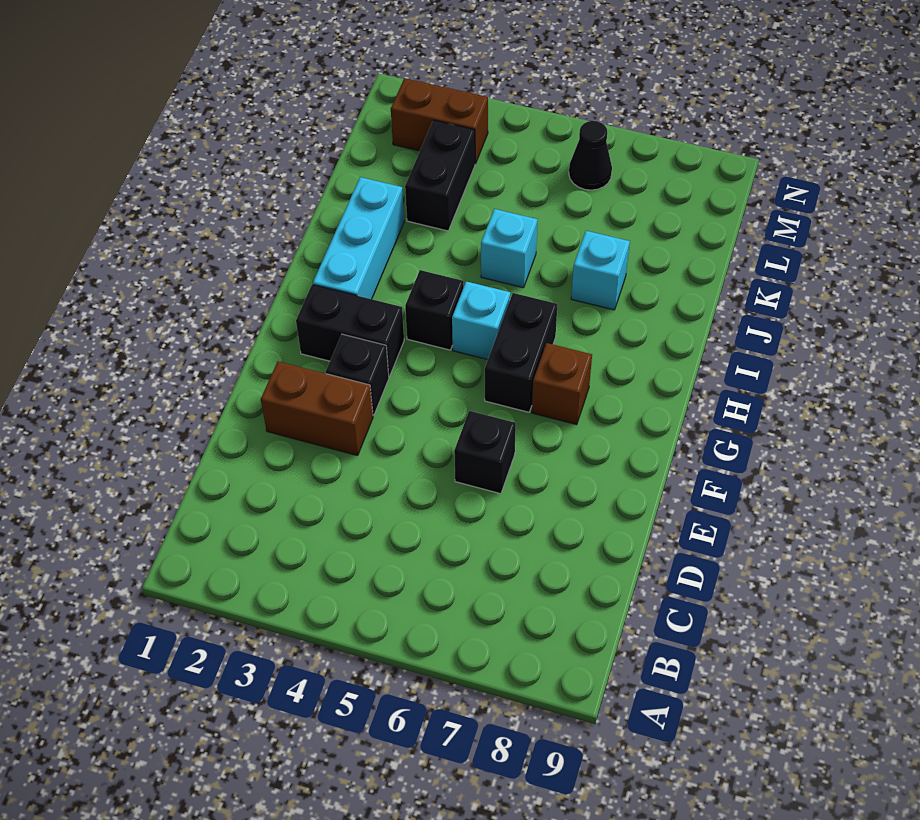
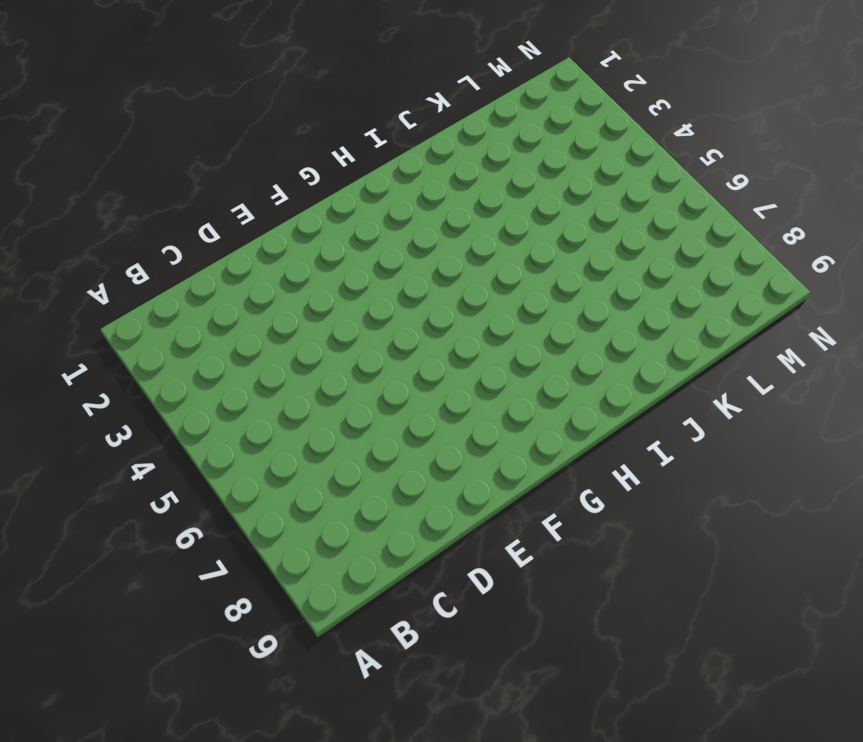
none -> brown 1x2 brick [261,361,373,456]
none -> black 1x1 brick [454,411,516,494]
none -> black 1x1 brick [326,334,389,415]

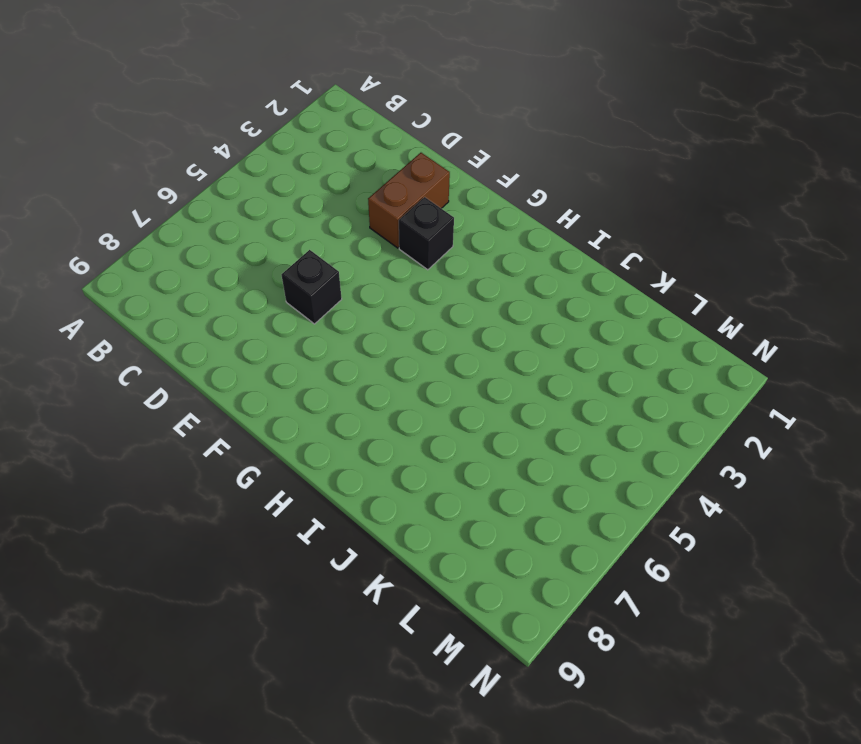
none -> black 1x2 brick [296,285,404,376]
none -> black 1x2 brick [485,293,558,412]
none -> brown 1x1 brick [532,343,592,425]

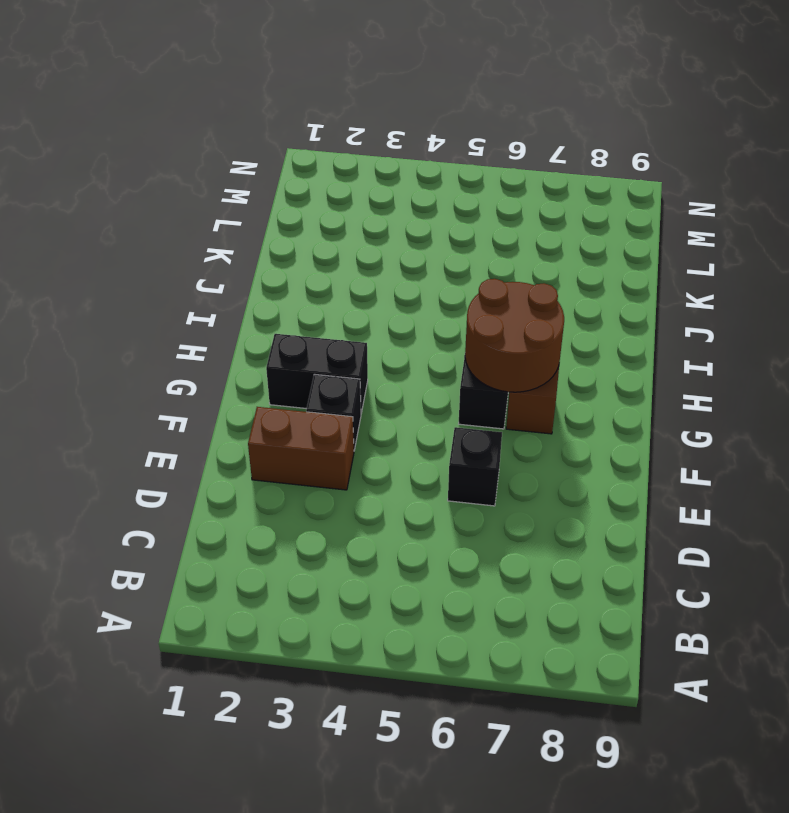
brown 2x2 round brick [465,279,564,392] -> none
none -> cyan 1x3 brick [313,177,404,299]
none -> black 1x1 brick [405,270,464,350]
none -> cyan 1x1 brick [452,281,510,360]

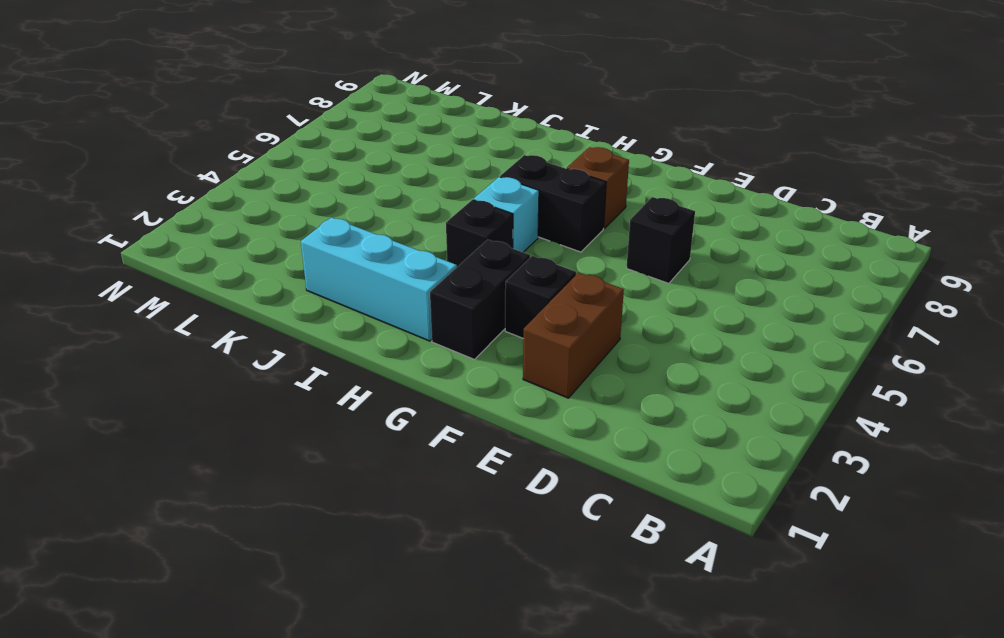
none -> cyan 1x1 brick [481,209,538,288]
none -> cyan 1x1 brick [571,231,630,310]
none -> black 1x2 brick [405,120,475,231]

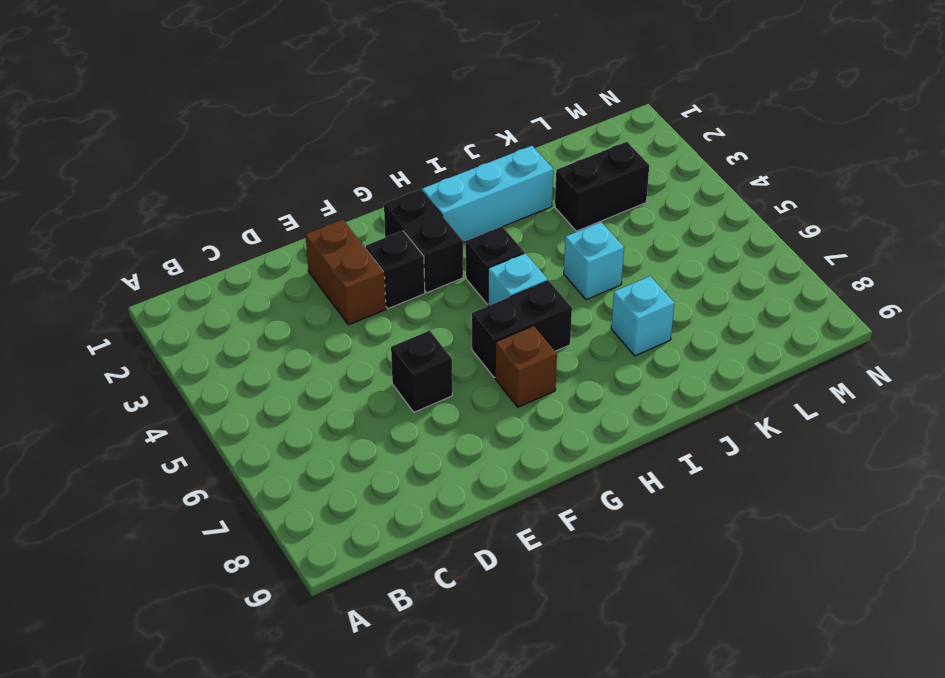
none -> brown 1x2 brick [391,78,488,164]
none -> black 1x1 cone [569,121,612,190]

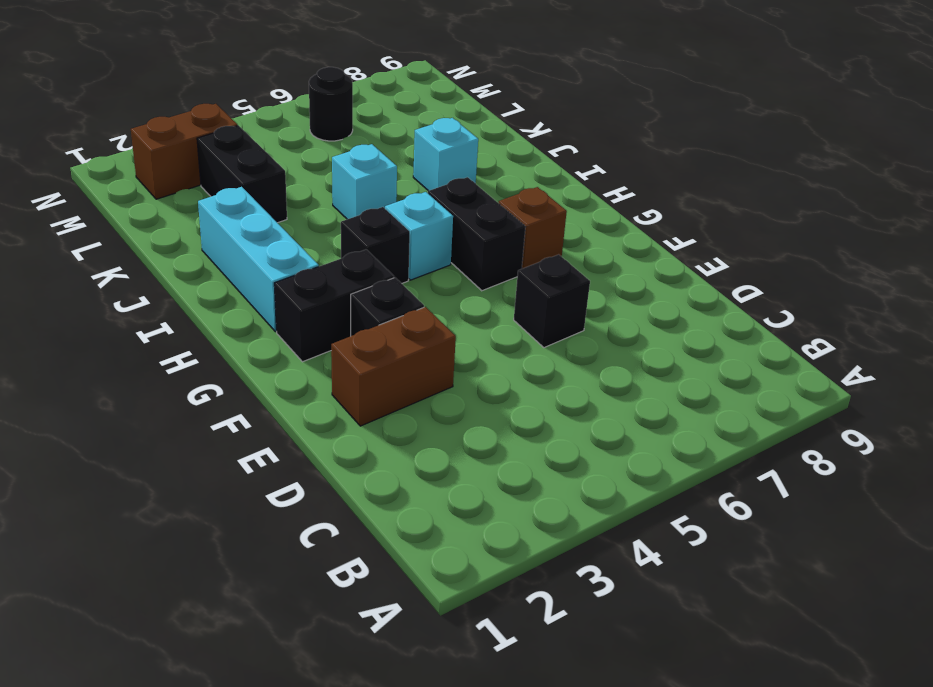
black 1x1 round brick [309,67,353,141] -> black 1x1 cone [569,121,612,190]

